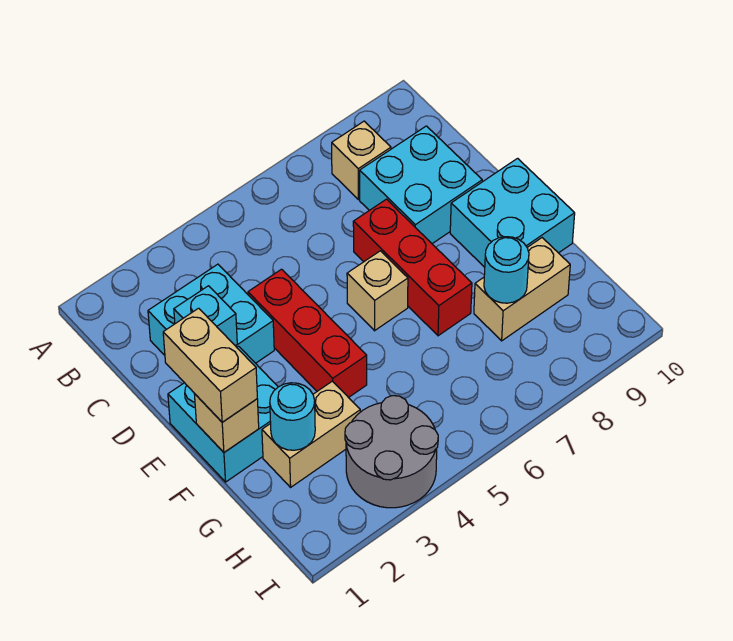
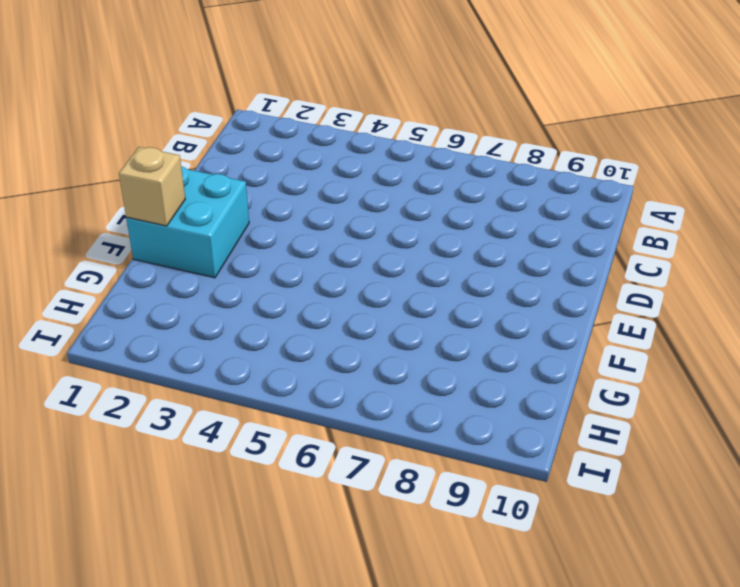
none -> tan 1x1 brick [332,121,391,200]
none -> cyan 2x2 brick [148,264,274,363]
none -> cyan 2x2 brick [360,126,482,244]

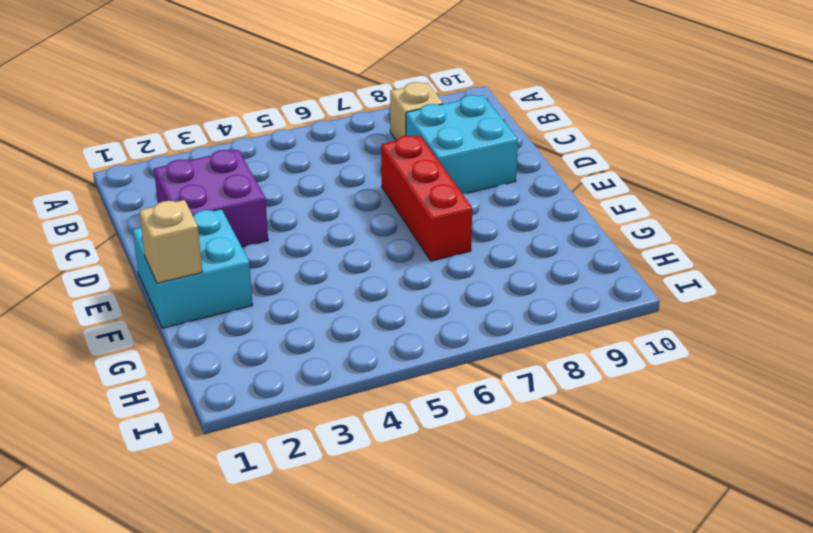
purple 2x2 brick [154,150,268,247] -> cyan 2x2 brick [148,264,274,363]
none -> red 1x3 brick [248,269,367,398]
none -> tan 1x1 brick [347,251,408,331]
none -> cyan 2x2 brick [450,158,575,267]

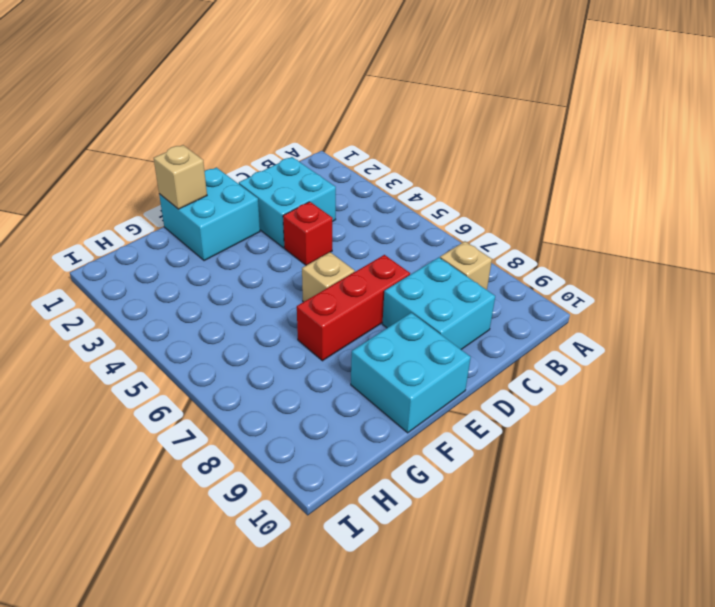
red 1x1 brick [283,202,333,265] -> red 1x3 brick [248,269,367,398]
none -> tan 1x2 brick [262,381,360,487]
none -> tan 1x2 brick [474,238,570,341]
none -> grey 2x2 round brick [345,396,438,508]

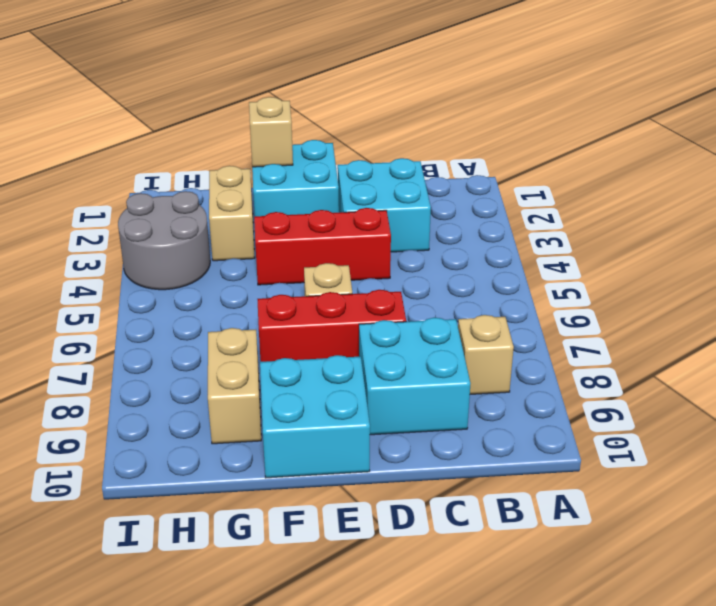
none -> cyan 1x1 brick [174,286,237,346]
none -> cyan 1x1 round brick [270,383,315,450]
none -> cyan 1x1 round brick [484,237,529,303]

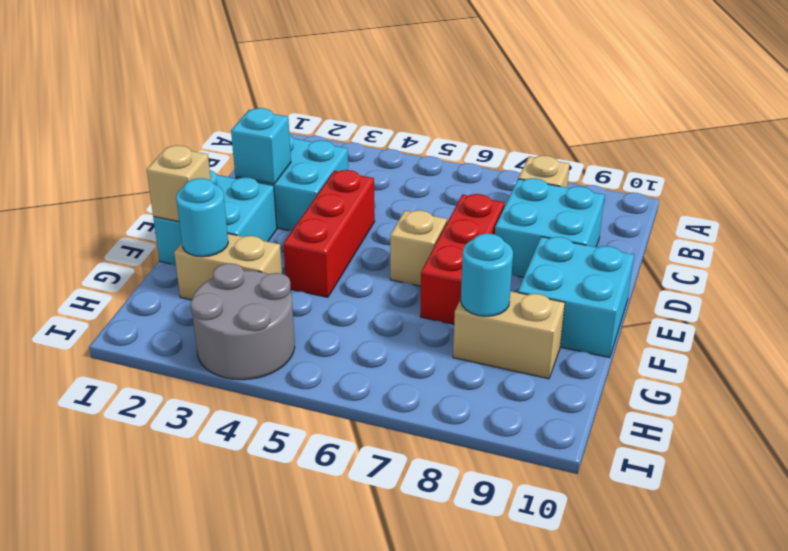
none -> tan 1x2 brick [163,308,257,422]

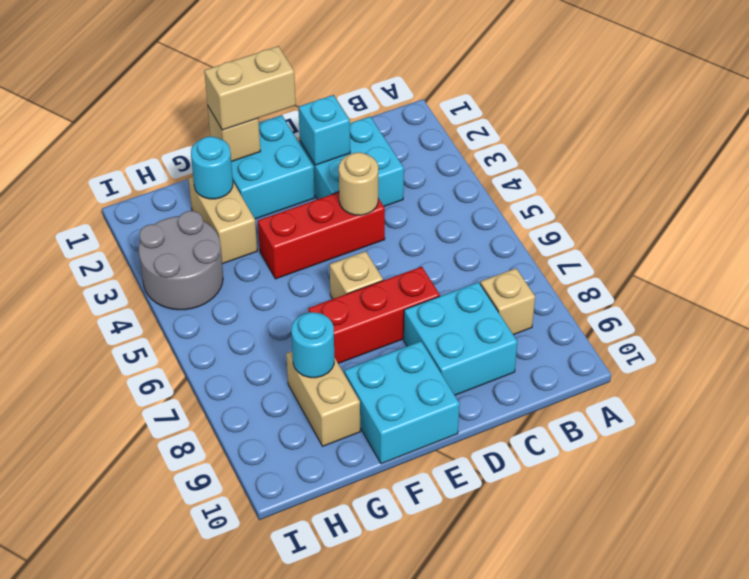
tan 1x1 round brick [339,152,378,215] -> none

